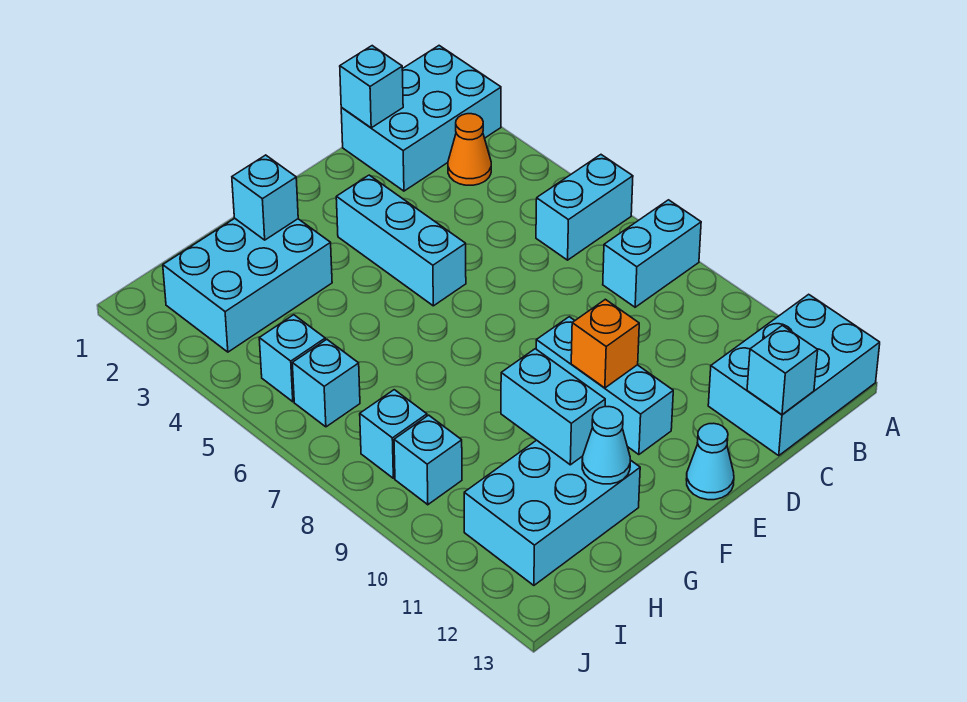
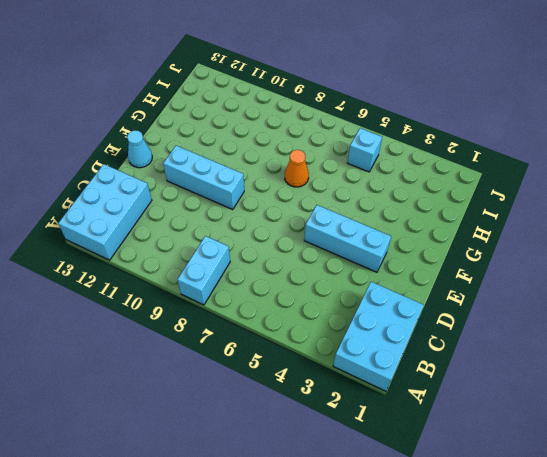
orange 1x1 cone [285,150,309,187] -> orange 1x1 cone moved to [448,114,491,185]
none -> cyan 1x2 brick [536,155,633,260]
none -> cyan 2x3 brick [163,218,332,352]
none -> cyan 2x3 brick [464,440,640,585]

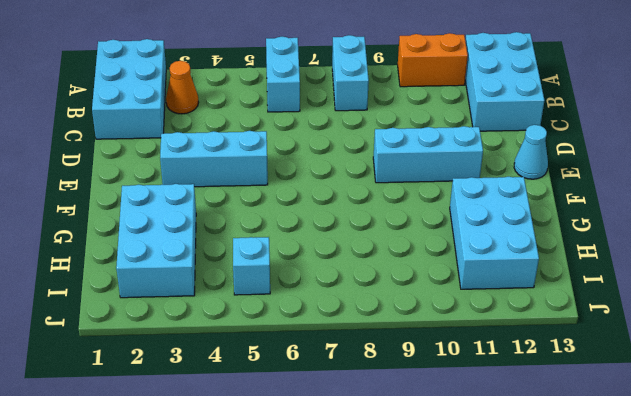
orange 1x2 brick [398,33,468,87] -> none
none -> cyan 1x1 brick [292,339,360,427]
none -> cyan 1x1 brick [360,390,427,478]
none -> cyan 1x1 brick [394,415,462,505]

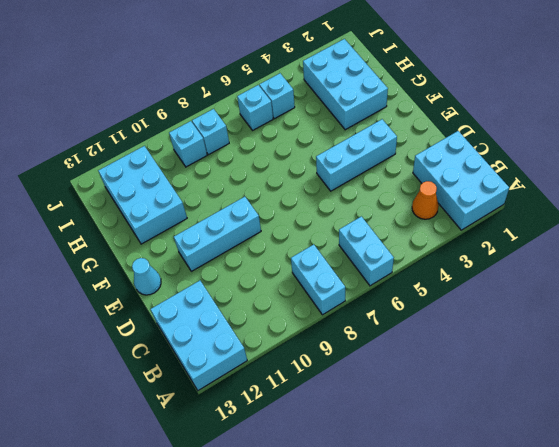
none -> cyan 1x1 brick [340,46,403,128]
none -> cyan 1x1 brick [747,325,818,415]
none -> orange 1x1 brick [571,299,639,388]

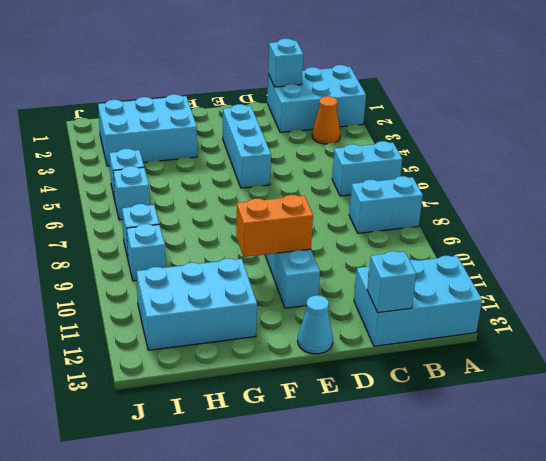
orange 1x2 brick [236,195,313,257] -> orange 1x1 brick [571,299,639,388]
none -> cyan 1x1 brick [232,155,298,240]
none -> cyan 1x2 brick [501,349,605,465]
none -> cyan 1x1 cone [582,407,630,484]

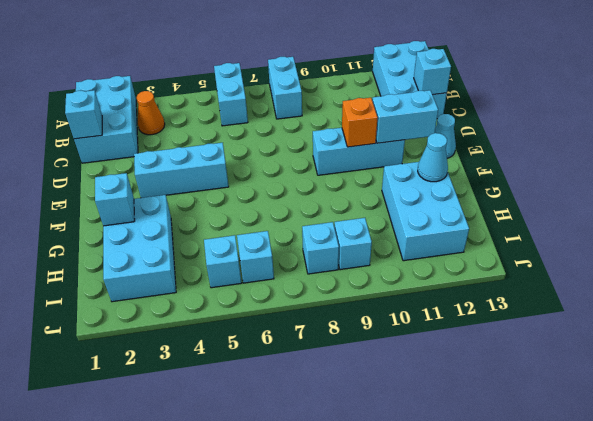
cyan 1x2 brick [372,90,438,143] -> cyan 1x2 brick moved to [501,349,605,465]

